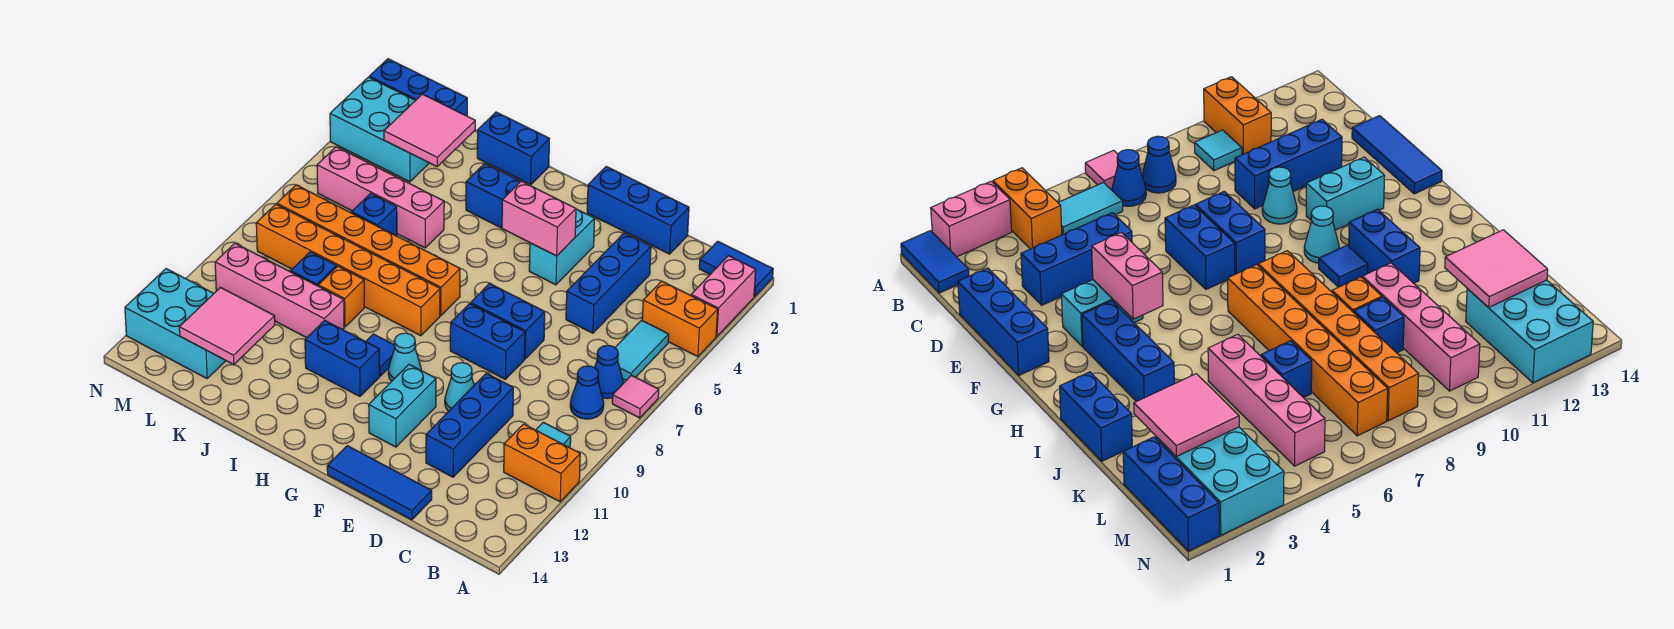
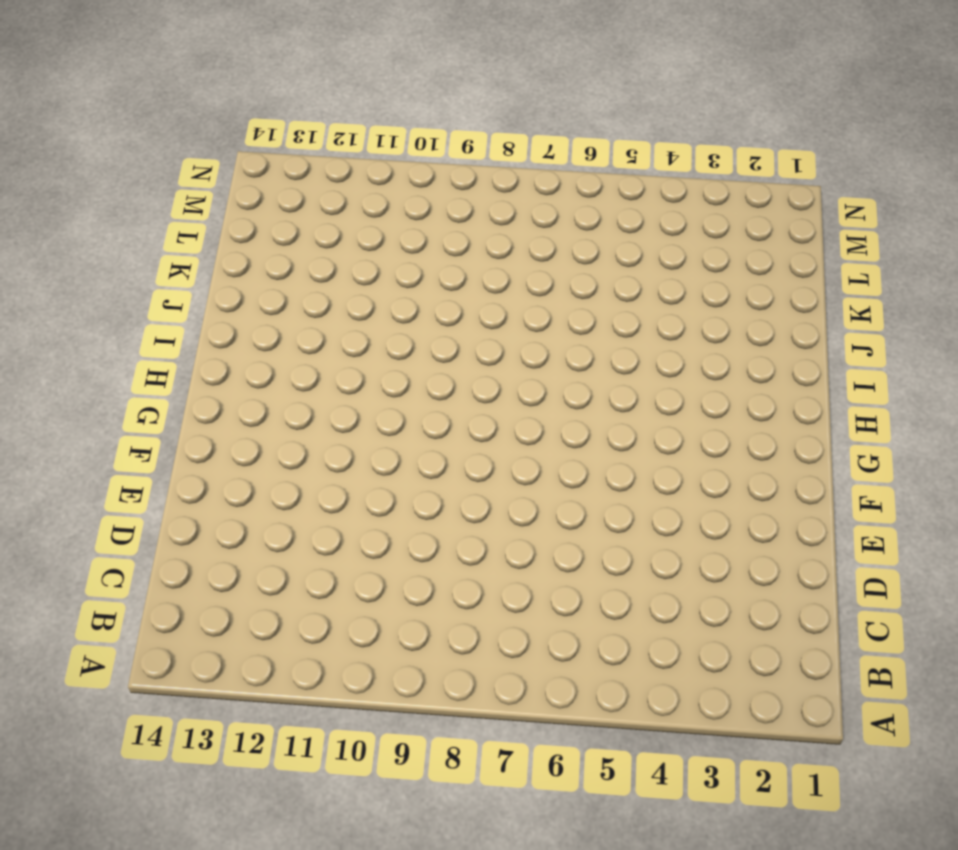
none -> blue 1x2 tile [699,241,773,296]
none -> pink 1x2 brick [691,256,756,336]
none -> orange 1x2 brick [642,281,718,357]
none -> pink 1x1 tile [612,375,659,418]

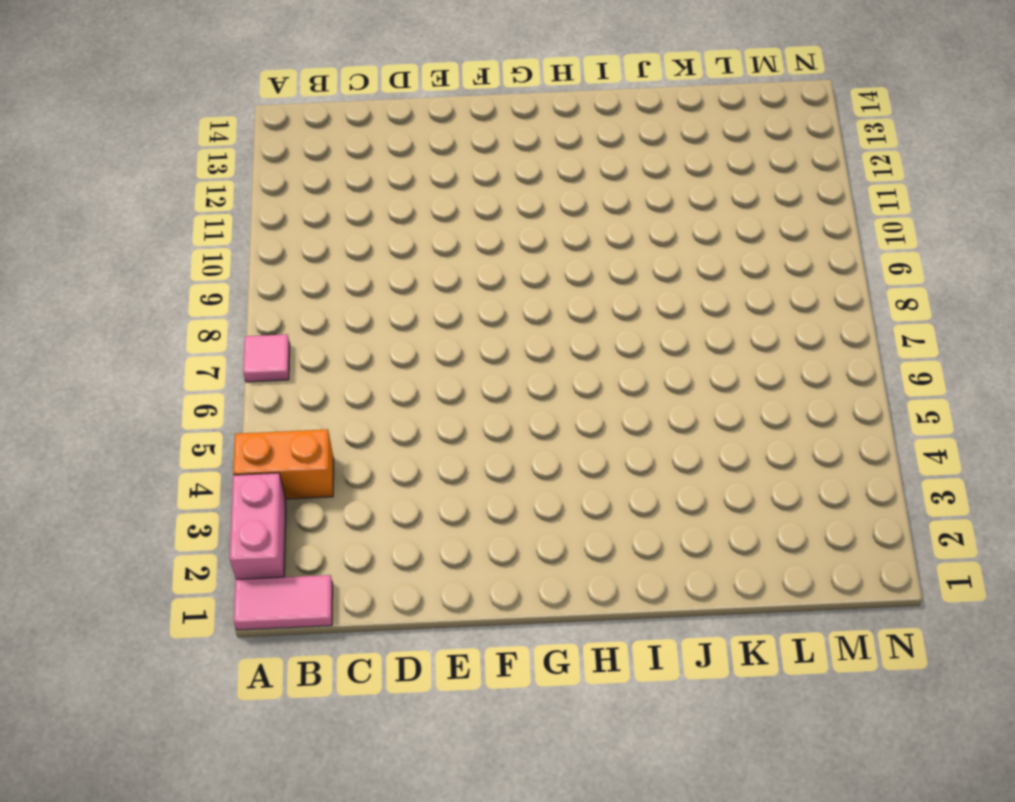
pink 1x2 tile [234,575,333,630] -> blue 1x2 tile [699,241,773,296]
none -> orange 1x2 brick [504,424,580,502]
none -> cyan 1x2 tile [615,320,669,380]
none -> blue 1x1 cone [595,345,623,399]
none -> blue 1x1 cone [570,366,604,419]

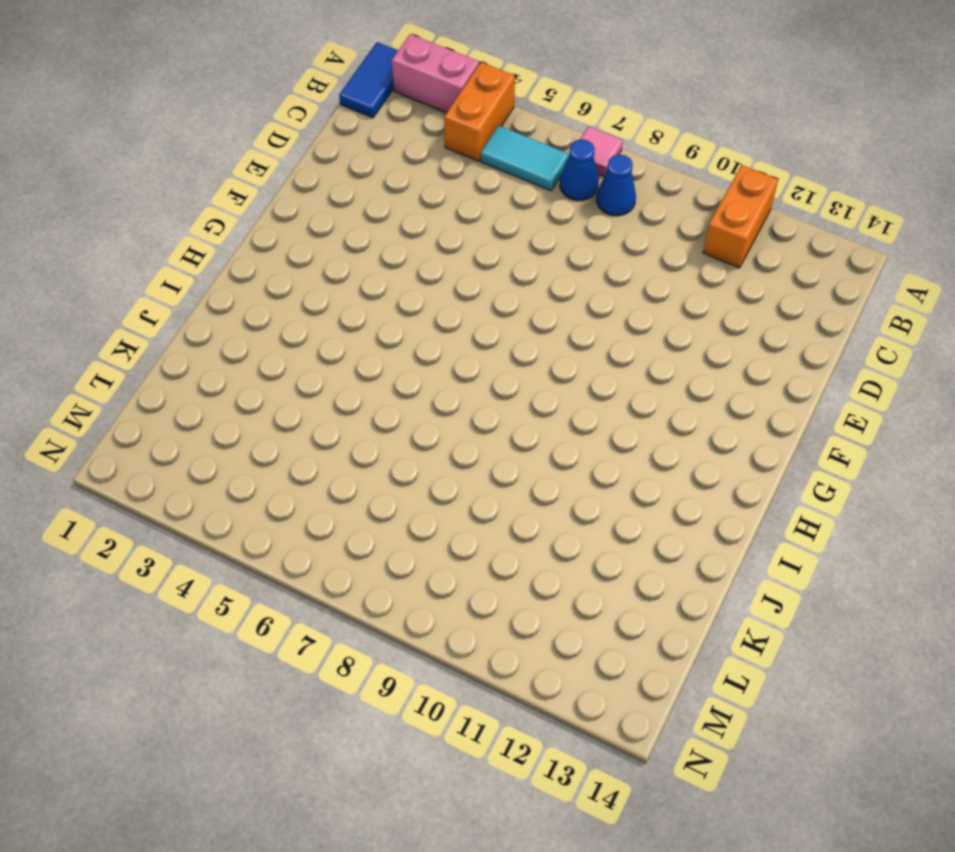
none -> cyan 1x1 tile [536,422,571,447]
none -> blue 1x3 brick [587,167,689,254]
none -> blue 1x3 brick [566,233,651,333]
none -> blue 1x3 brick [426,373,513,477]

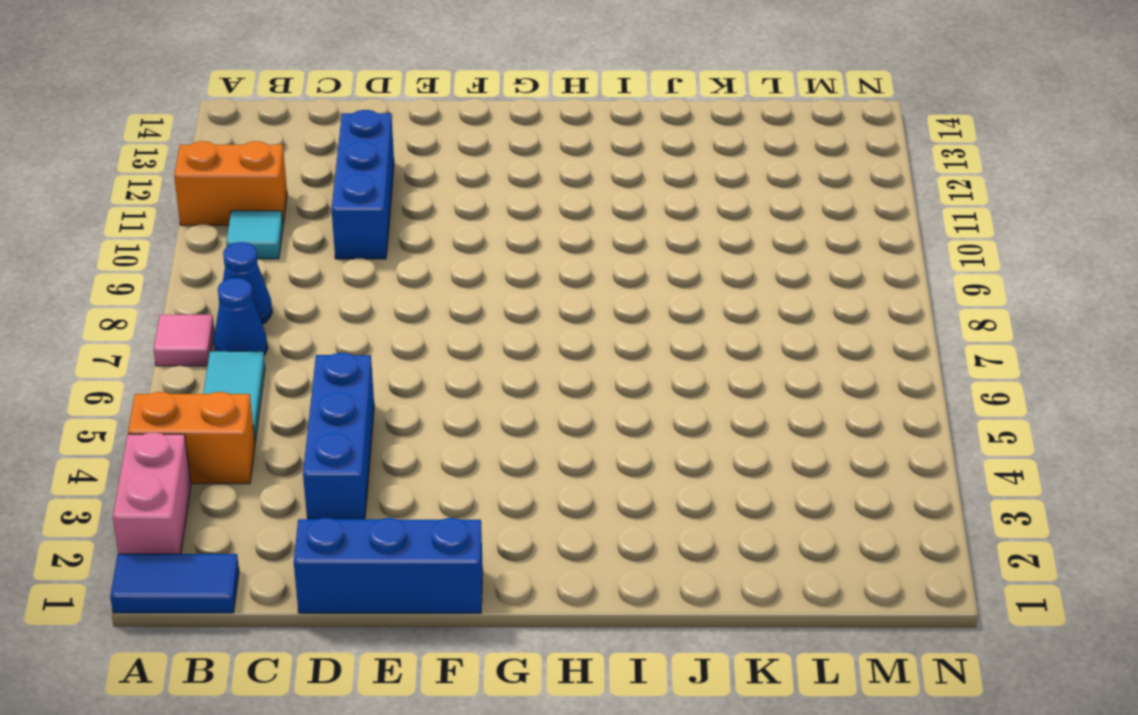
none -> blue 1x3 tile [327,446,432,520]
none -> blue 1x2 brick [471,284,545,359]
none -> blue 1x2 brick [450,304,525,379]
none -> cyan 1x1 cone [445,363,474,411]

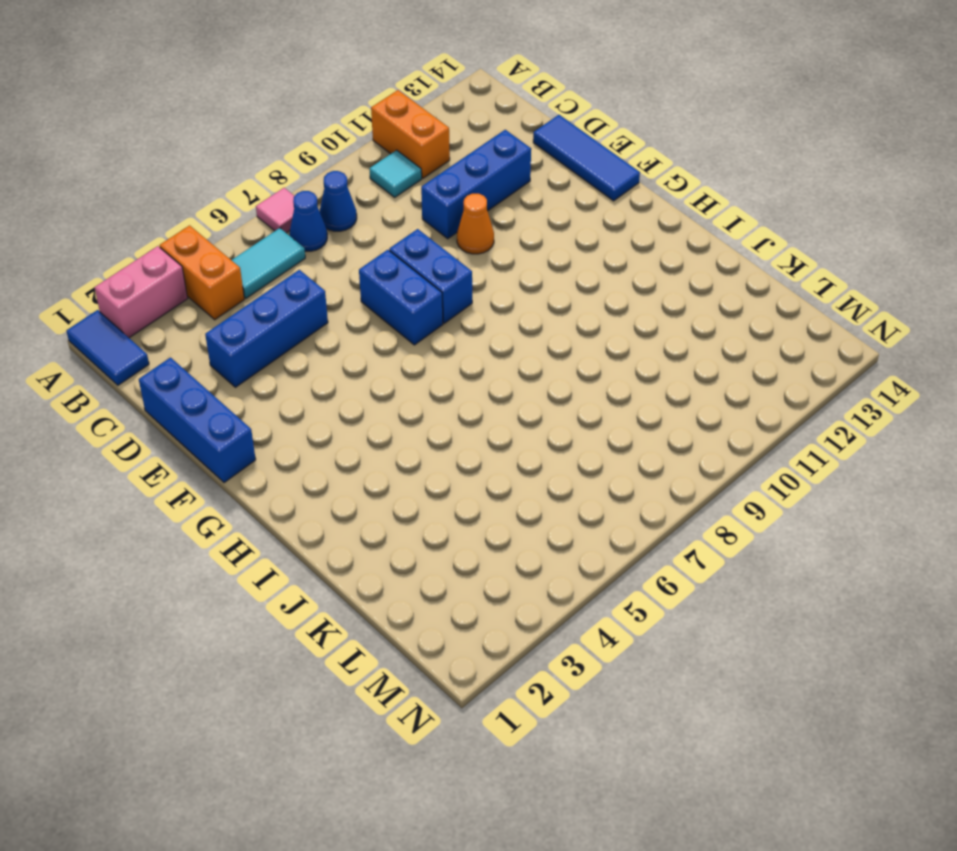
orange 1x1 cone [457,194,494,254] -> cyan 1x1 cone [445,363,474,411]
none -> cyan 1x2 brick [529,209,595,285]
none -> cyan 1x2 brick [369,365,436,447]
none -> blue 1x3 brick [466,164,520,228]
none -> cyan 1x1 cone [388,333,421,381]

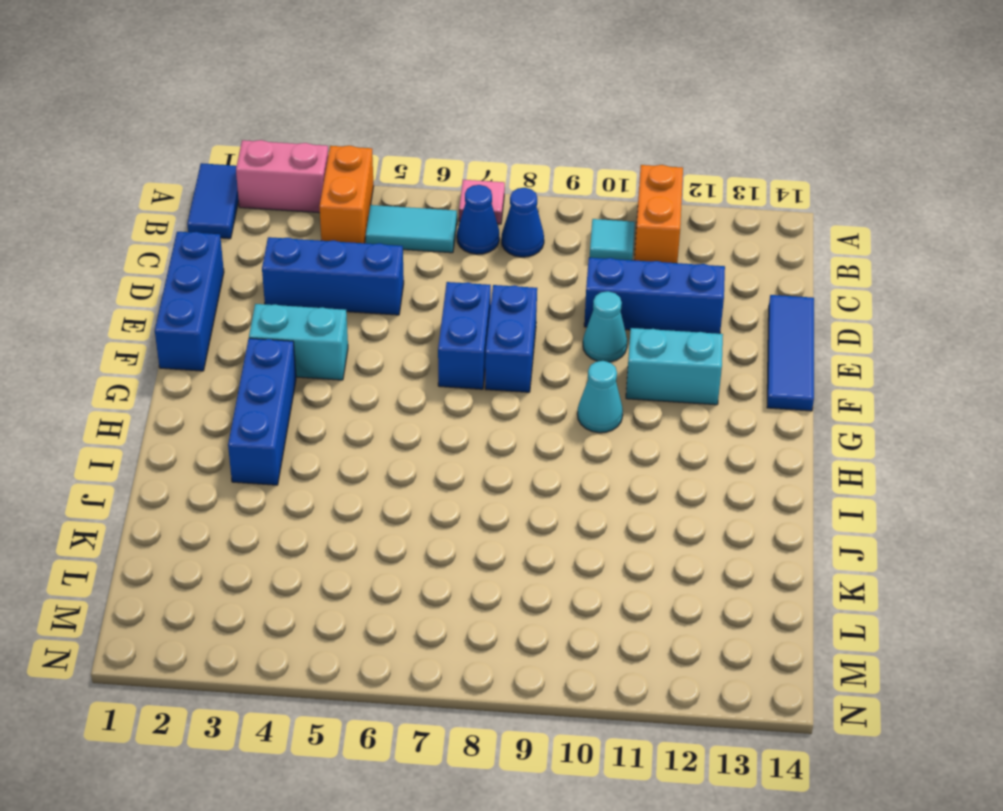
none -> orange 1x6 brick [277,185,460,316]
none -> orange 1x6 brick [256,204,440,336]
none -> blue 1x1 tile [366,334,395,376]
none -> blue 1x2 brick [305,320,380,397]

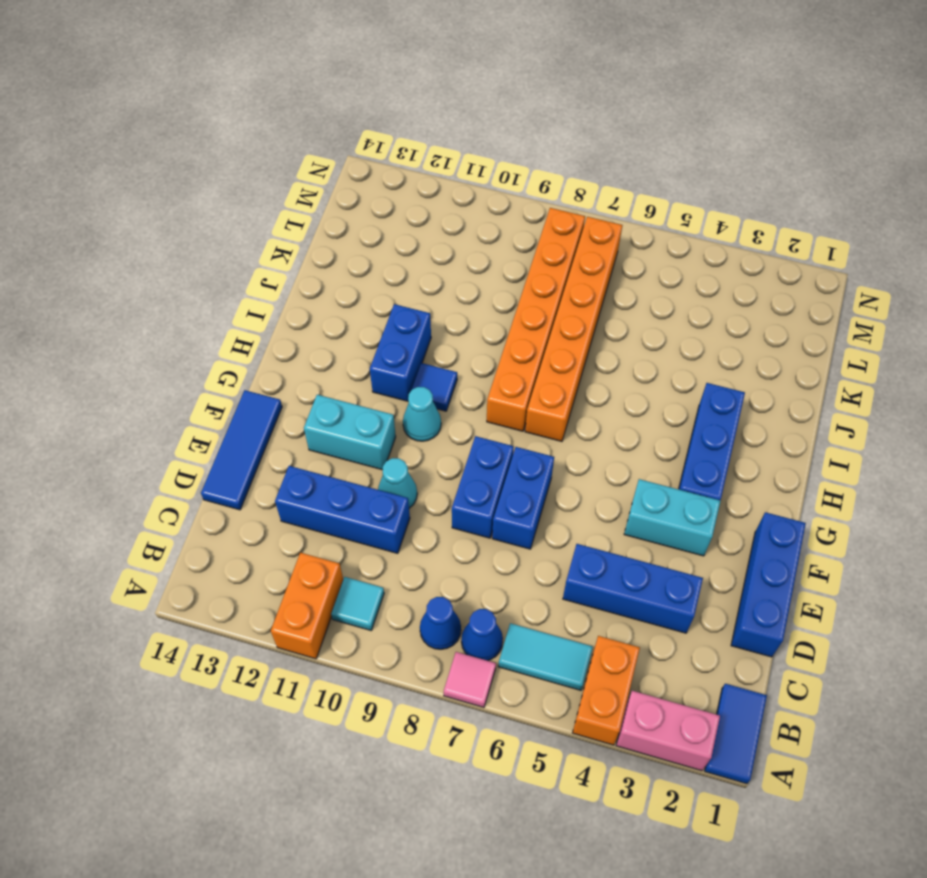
none -> blue 1x2 brick [477,112,549,185]
none -> pink 1x4 brick [317,147,444,248]
none -> orange 1x1 brick [318,266,364,327]
none -> pink 1x4 brick [215,243,344,338]

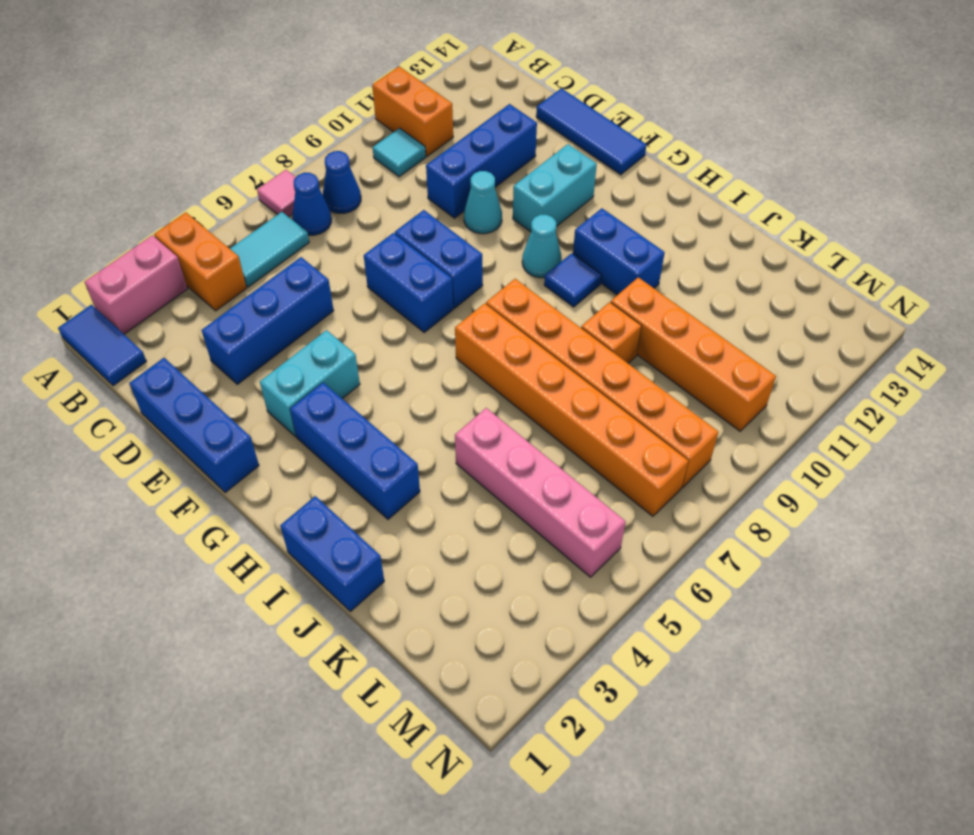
orange 1x4 brick [611,277,776,431] -> pink 1x4 brick [215,243,344,338]
none -> blue 1x1 brick [352,193,397,236]
none -> blue 1x1 brick [291,252,336,286]
none -> blue 1x3 brick [369,59,467,116]
none -> cyan 2x3 brick [330,77,429,182]

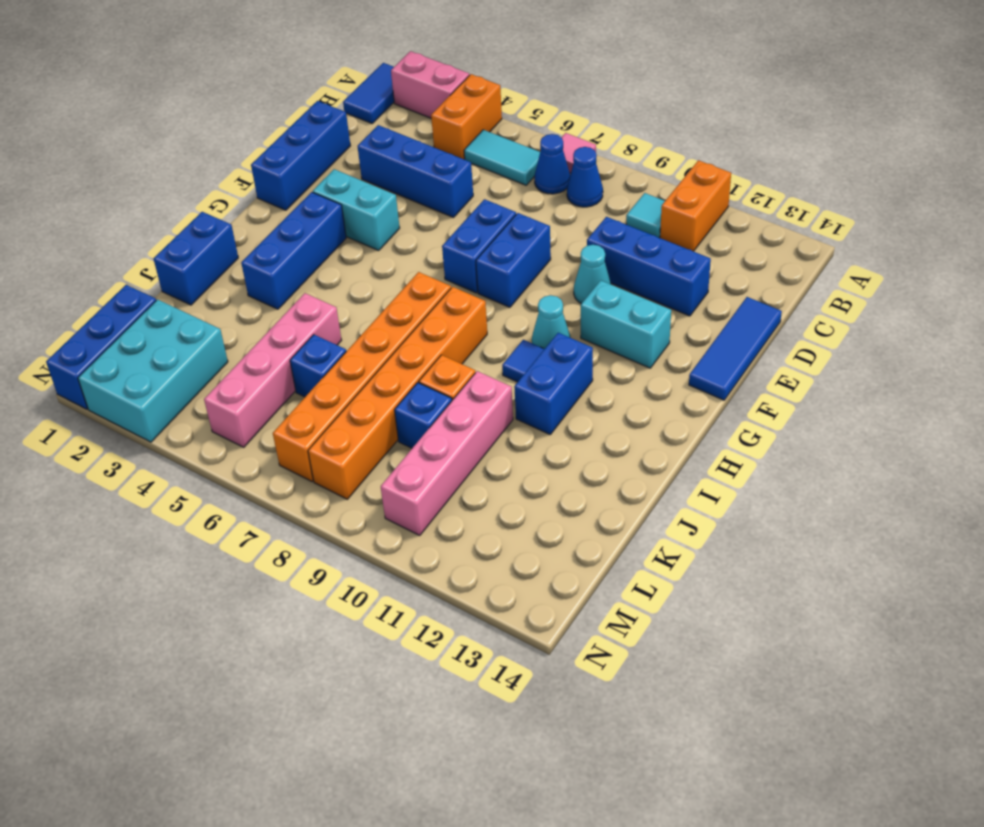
none -> cyan 2x3 brick [125,269,226,378]
none -> pink 1x2 brick [502,181,576,256]
none -> pink 2x2 tile [384,94,475,166]
none -> pink 2x2 tile [179,288,275,365]

